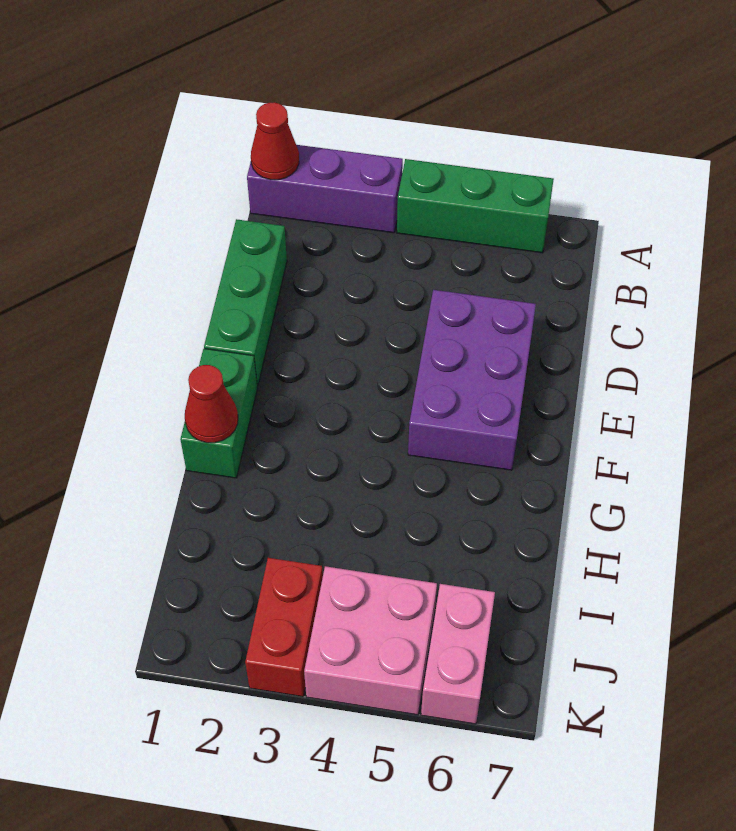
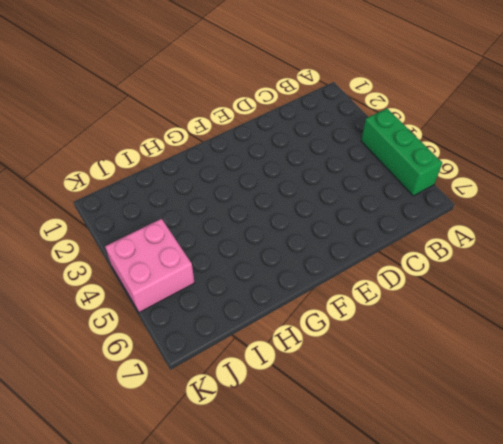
none -> purple 1x3 brick [247,145,403,233]
none -> green 1x3 brick [204,219,287,387]

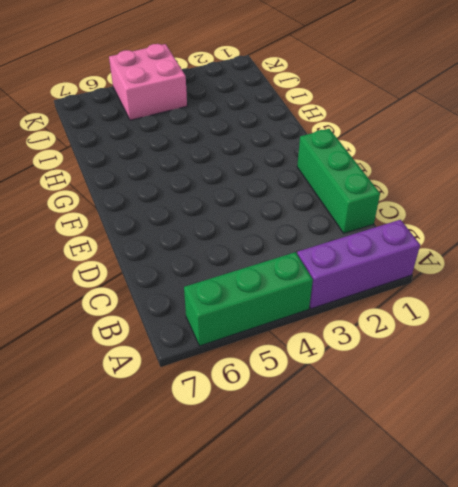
none -> purple 2x3 brick [408,290,536,470]
none -> green 1x2 brick [180,349,257,478]

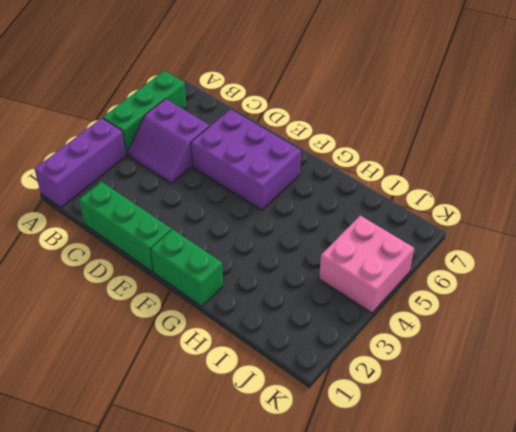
purple 2x2 slope [128,99,210,183] -> none
none -> red 1x2 brick [245,558,323,697]
none -> pink 1x2 brick [421,584,495,724]

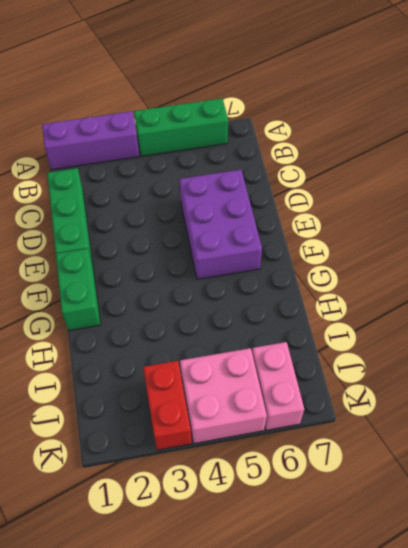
none -> red 1x1 cone [251,102,299,180]
none -> red 1x1 cone [185,365,238,443]

